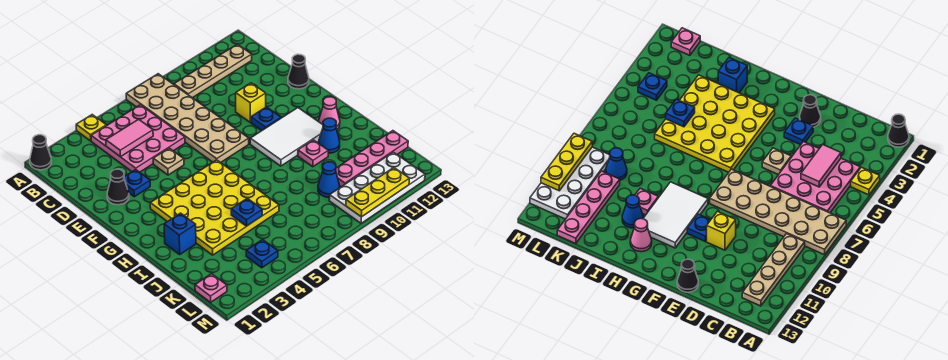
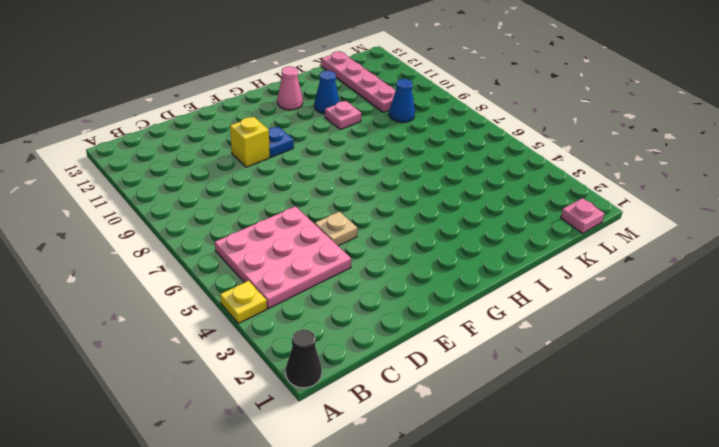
none -> tan 2x6 plate [126,74,249,163]
none -> tan 1x4 plate [174,44,252,98]
none -> black 1x1 cone [107,169,129,205]

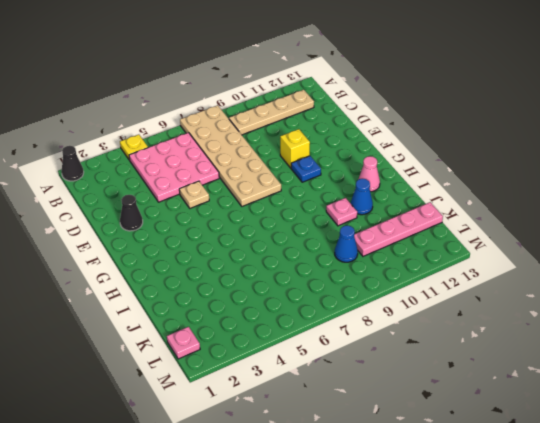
none -> blue 1x1 plate [124,169,150,197]
none -> black 1x1 cone [288,54,309,89]
none -> yellow 4x4 plate [150,160,279,255]

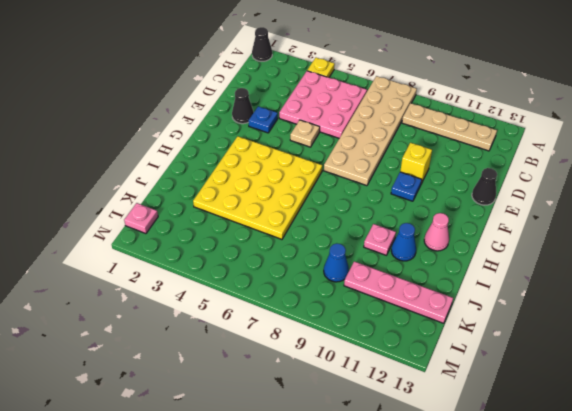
none -> white 2x3 tile [250,108,323,166]
none -> blue 1x1 brick [164,213,196,254]
none -> blue 1x1 plate [246,240,278,268]

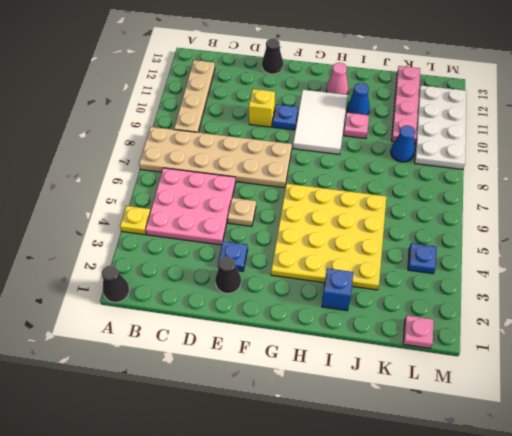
none -> pink 1x2 tile [106,119,153,157]
none -> blue 1x1 plate [231,198,262,226]
none -> yellow 1x3 plate [346,168,409,217]

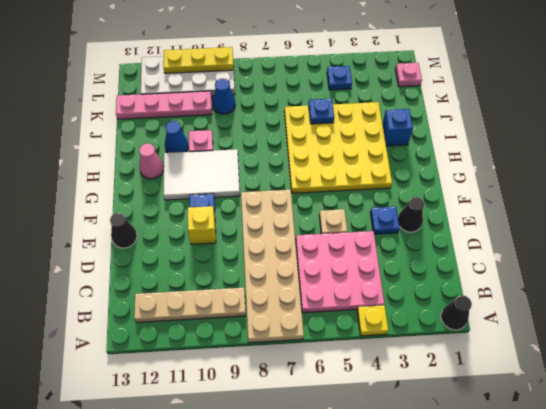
none -> pink 1x2 tile [106,119,153,157]

